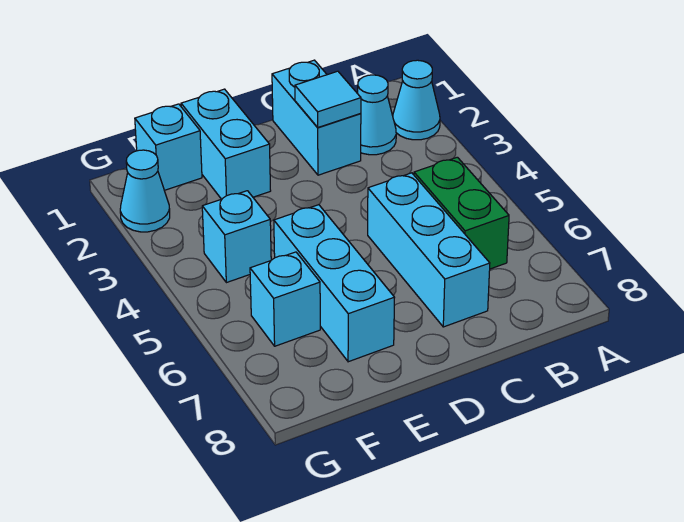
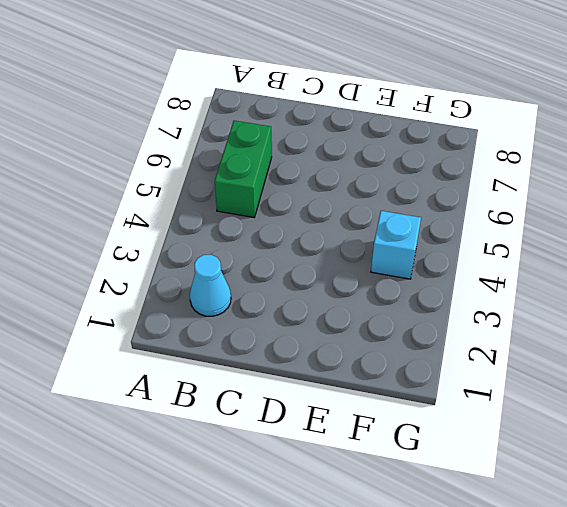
none -> cyan 1x1 cone [393,60,440,140]
none -> cyan 1x2 brick [272,60,361,175]
none -> cyan 1x3 brick [368,173,490,327]

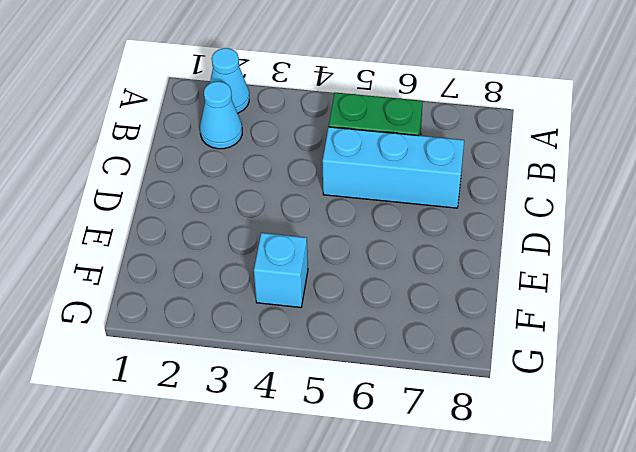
none -> cyan 1x2 brick [272,60,361,175]
none -> cyan 1x2 brick [181,89,271,199]
none -> cyan 1x3 brick [274,205,395,362]

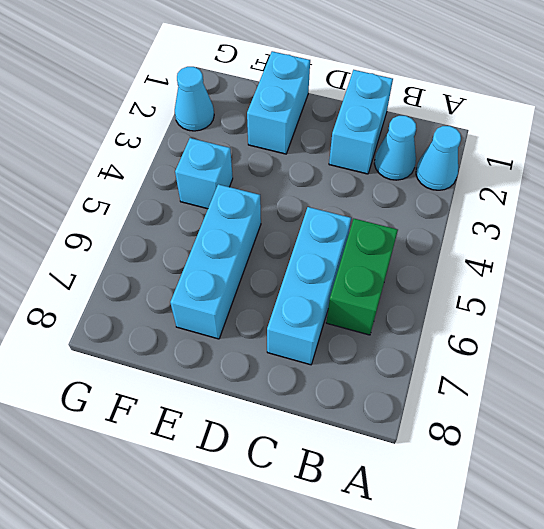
none -> cyan 1x1 brick [135,104,202,190]
none -> cyan 1x1 brick [250,252,320,346]
none -> cyan 1x1 tile [295,71,361,127]

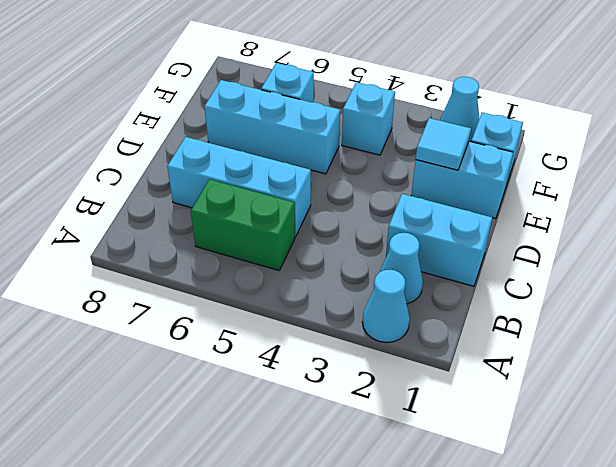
cyan 1x1 tile [416,118,471,170] -> cyan 1x1 tile moved to [295,71,361,127]

